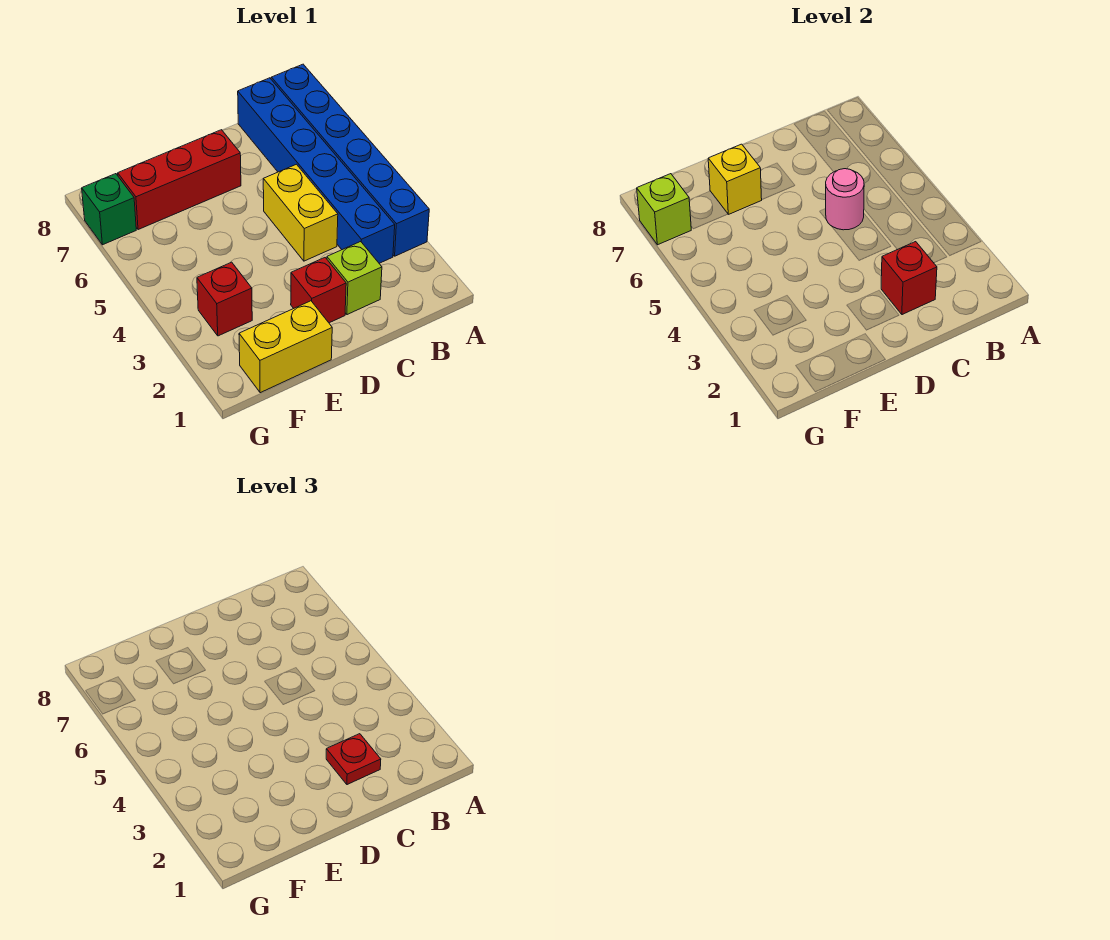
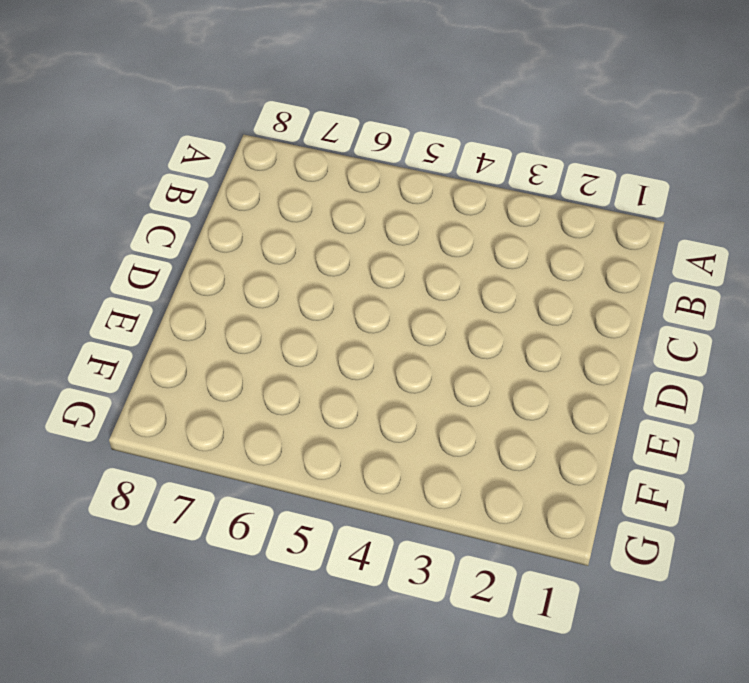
none -> blue 1x6 brick [271,64,429,256]
none -> blue 1x6 brick [238,78,395,263]
none -> lime 1x1 brick [327,242,382,315]

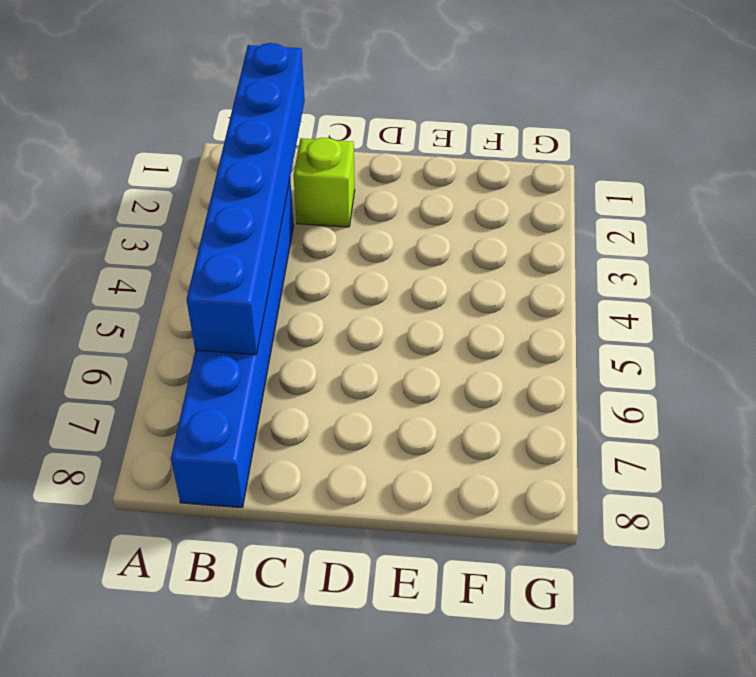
blue 1x6 brick [186,43,305,355] -> blue 1x6 brick moved to [271,64,429,256]
none -> yellow 1x2 brick [263,164,338,261]
none -> red 1x1 brick [291,258,346,323]
none -> red 1x3 brick [118,130,241,230]

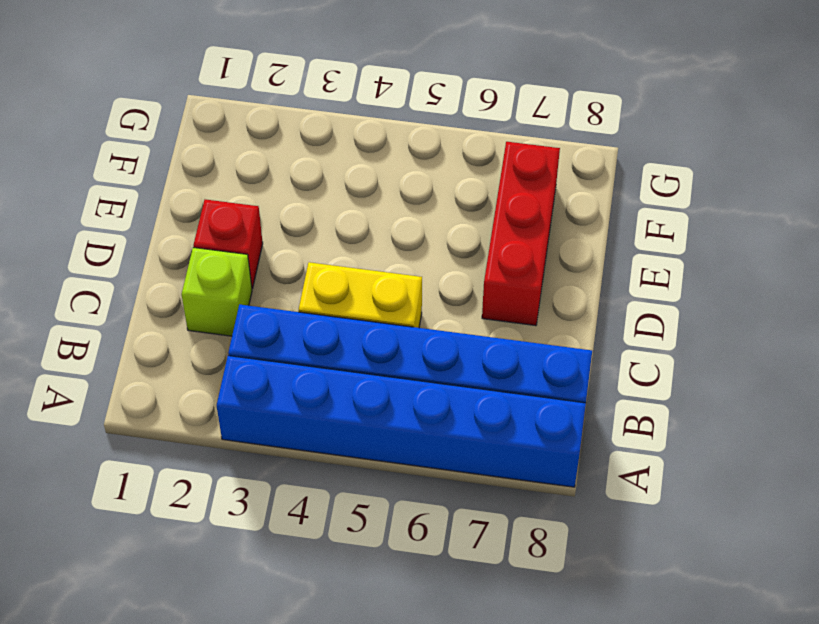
none -> yellow 1x2 brick [239,301,332,393]
none -> red 1x1 brick [197,262,252,336]
none -> green 1x1 brick [82,174,136,245]

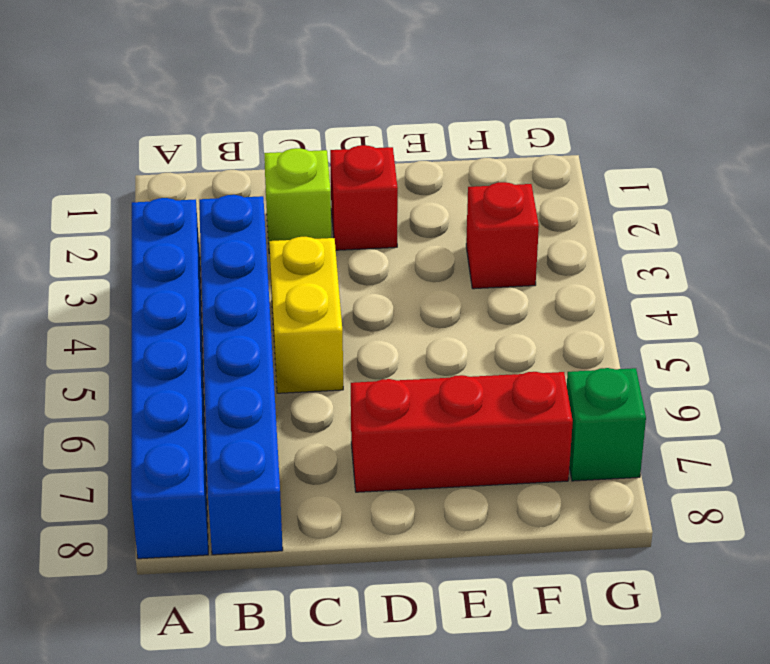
none -> yellow 1x2 brick [239,301,332,393]
none -> red 1x1 brick [881,242,937,315]
none -> pink 1x1 round brick [826,169,864,230]

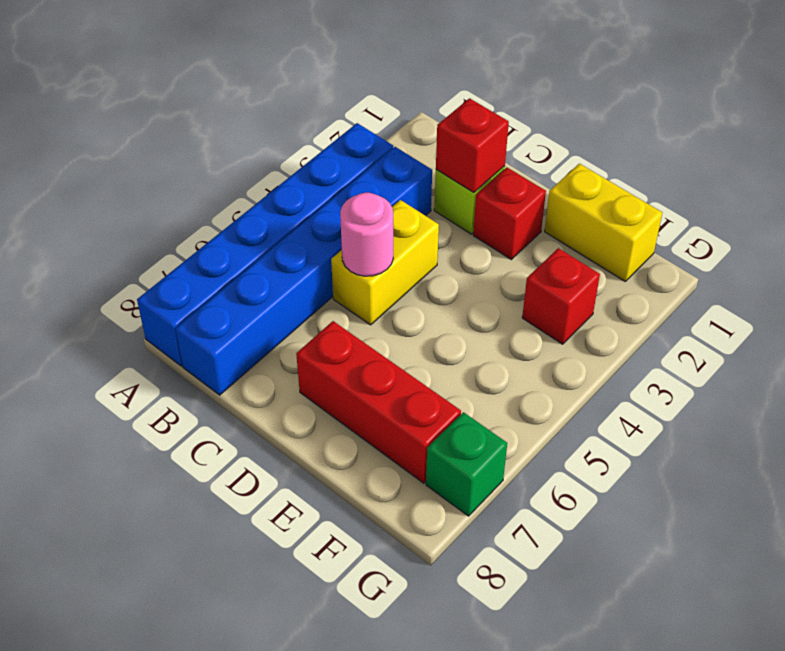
none -> yellow 1x1 brick [708,144,762,214]
none -> lime 1x1 brick [637,174,691,245]
none -> red 1x1 plate [326,734,381,785]

